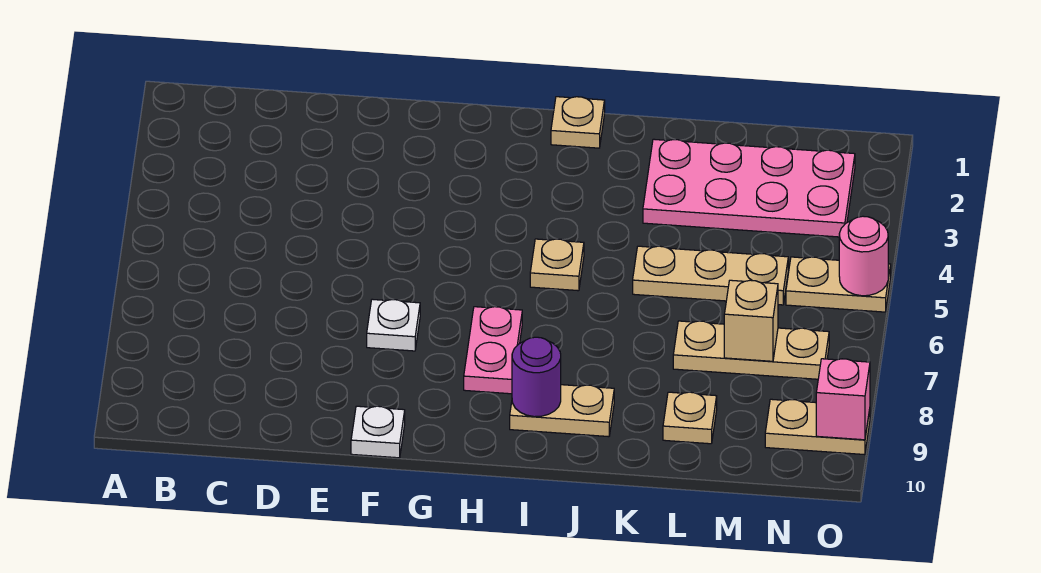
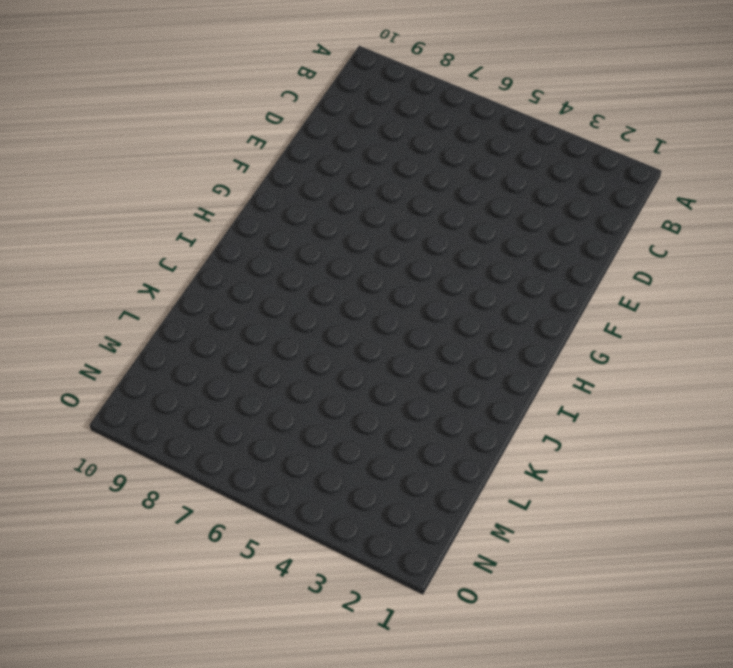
none -> white 1x1 plate [367,299,420,351]
none -> white 1x1 plate [351,406,405,458]
none -> pink 1x2 plate [464,307,522,394]

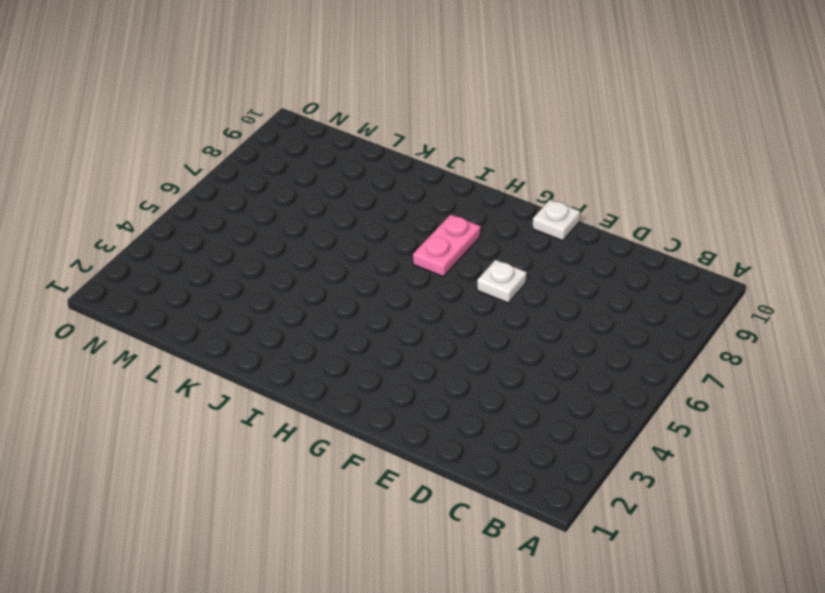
none -> tan 1x1 plate [551,97,605,148]
none -> tan 1x1 plate [530,239,584,291]
none -> tan 1x2 plate [510,385,614,437]

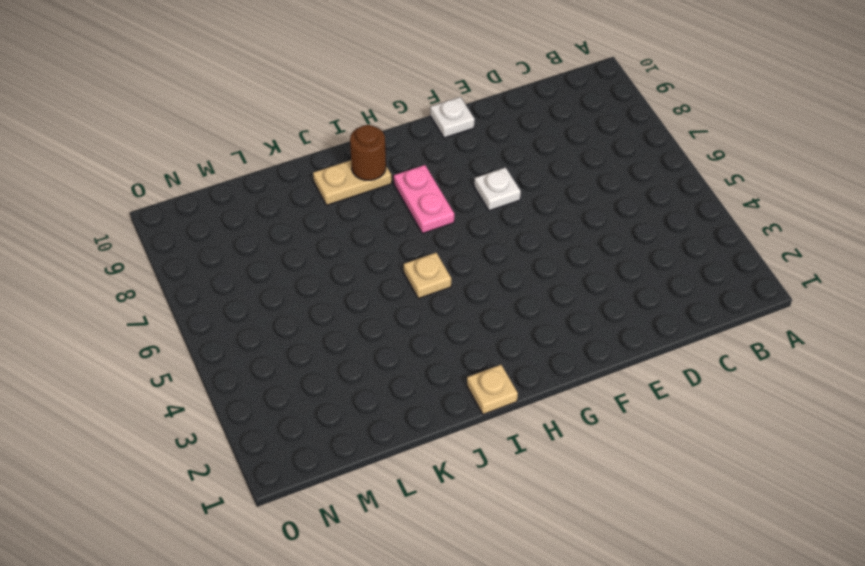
brown 1x1 round brick [350,125,386,180] -> purple 1x1 round brick [512,337,561,417]
none -> pink 2x4 plate [643,139,855,237]
none -> tan 1x3 plate [633,246,788,305]
none -> tan 1x3 plate [673,321,829,379]

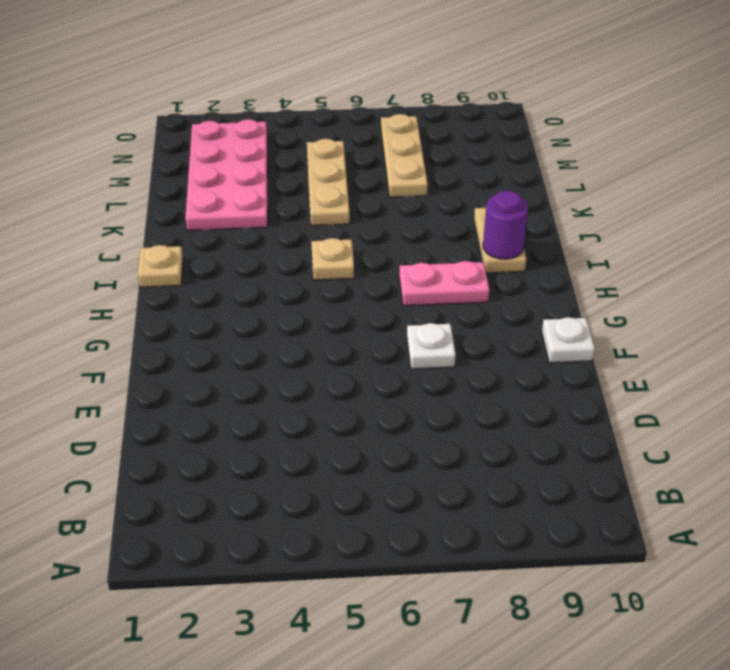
none -> tan 1x1 plate [663,392,717,444]
none -> tan 1x2 plate [786,257,891,312]
none -> tan 1x2 plate [765,399,870,455]

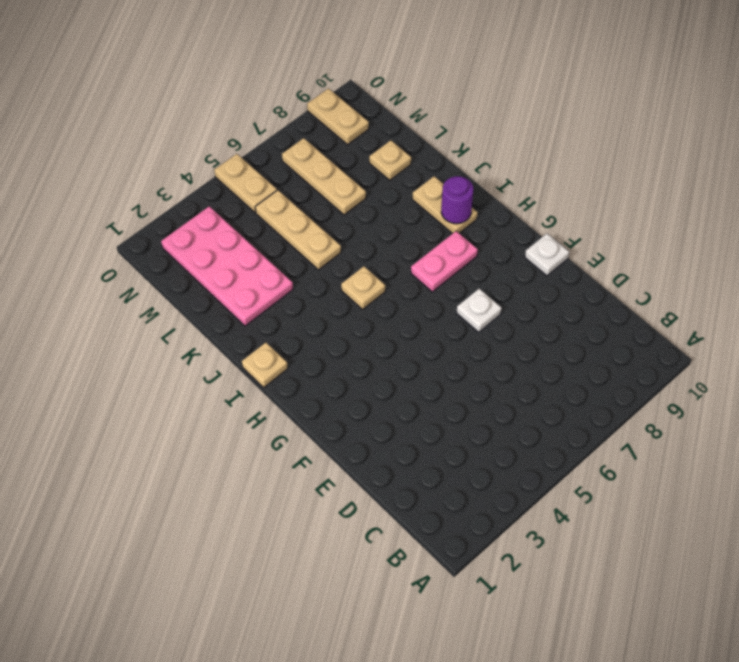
none -> tan 1x1 brick [724,280,778,361]
none -> pink 1x1 round brick [839,216,888,296]
none -> pink 1x1 brick [816,359,870,440]

